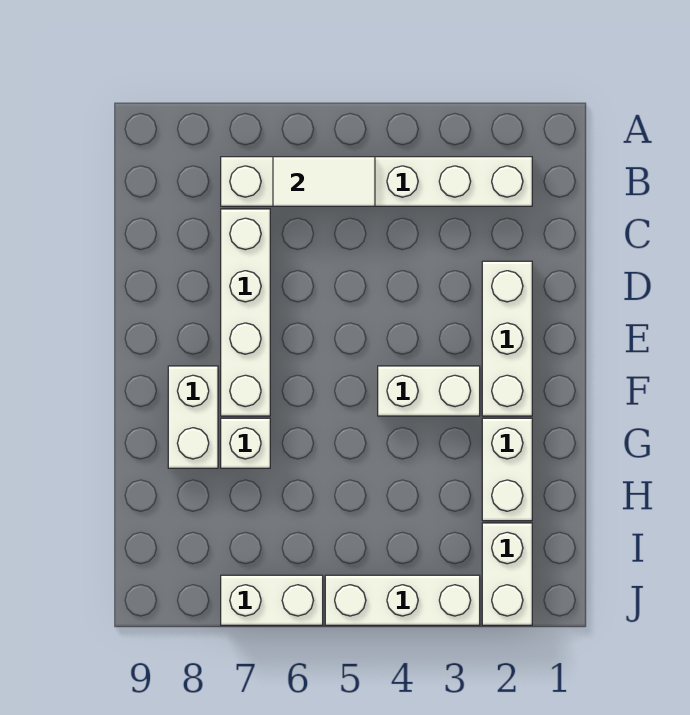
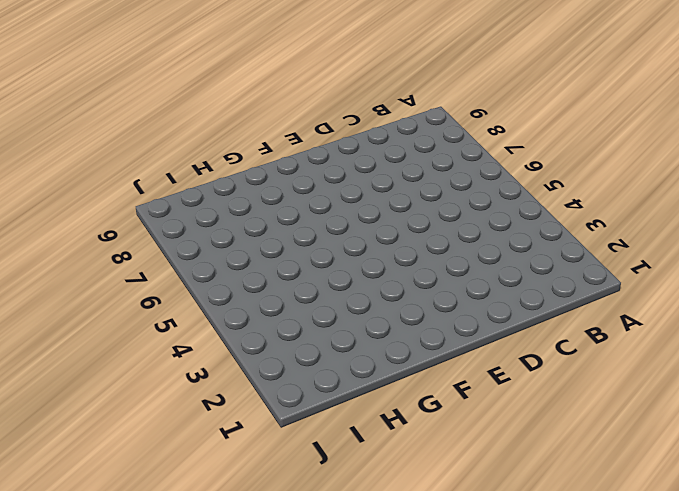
none -> white 1x6 brick [221,157,532,206]
none -> white 1x4 brick [221,209,270,416]

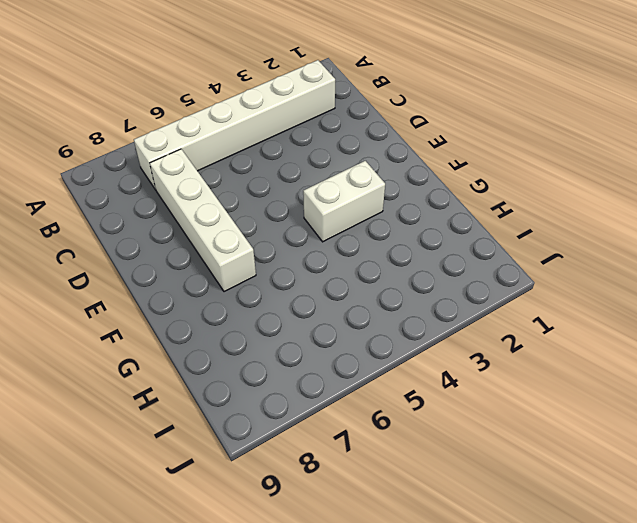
none -> white 1x3 brick [482,261,532,416]
none -> white 1x2 brick [168,366,218,468]

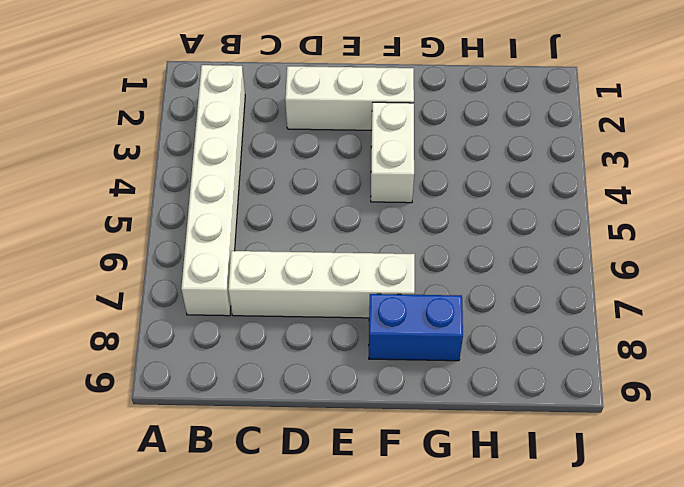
blue 1x2 brick [369,294,463,361] -> white 1x2 brick [168,366,218,468]
none -> white 1x2 brick [482,418,532,521]
none -> white 1x1 brick [221,418,270,468]

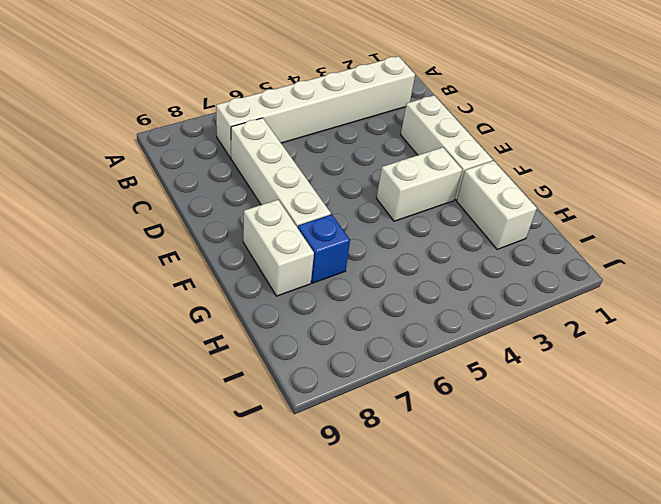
blue 1x1 brick [298,214,350,283] -> white 1x1 brick [221,418,270,468]
none -> white 1x2 brick [482,523,532,625]
none -> white 1x3 brick [325,575,480,625]

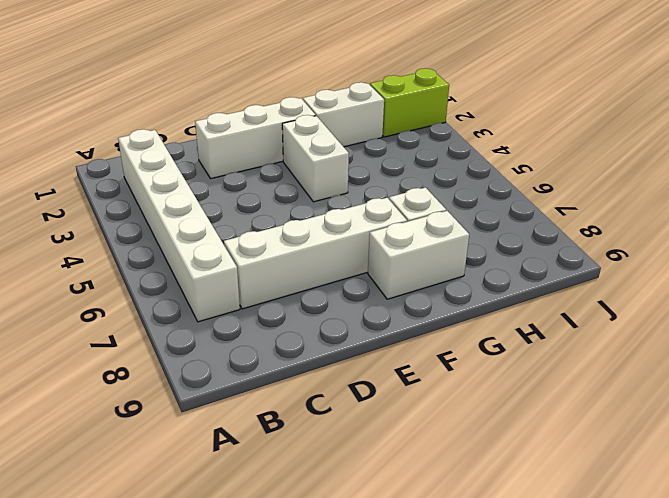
lime 1x2 brick [370,68,449,137] -> white 1x2 brick [482,523,532,625]
none -> white 1x3 brick [325,575,480,625]
none -> white 1x2 brick [221,575,323,625]

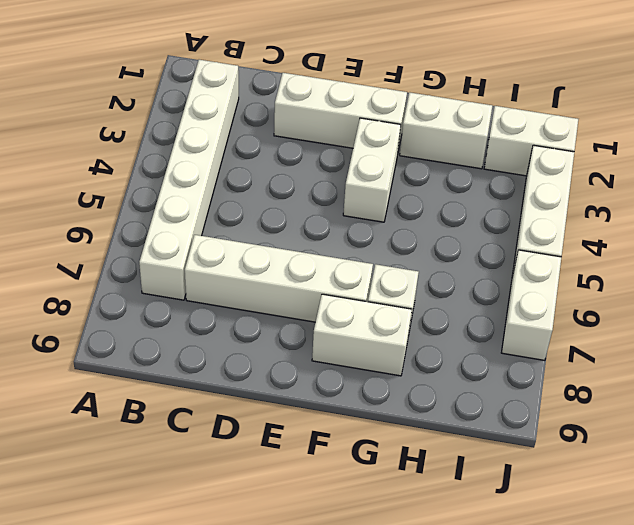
none -> white 1x2 tile [273,157,375,206]

